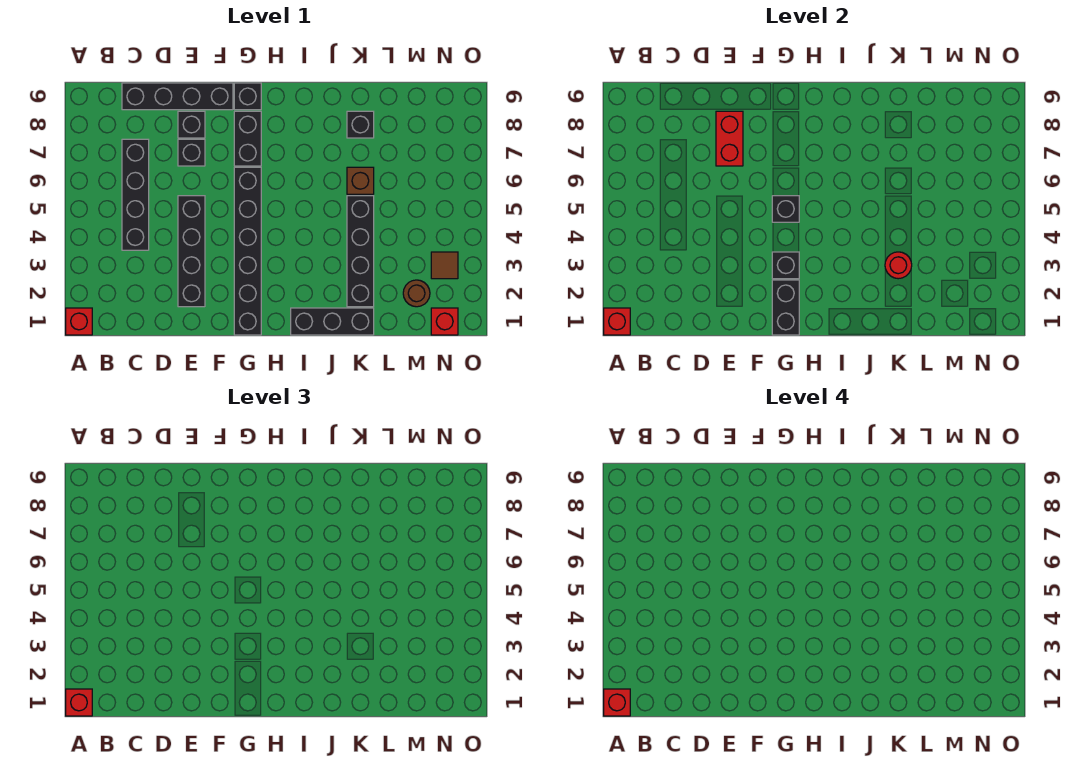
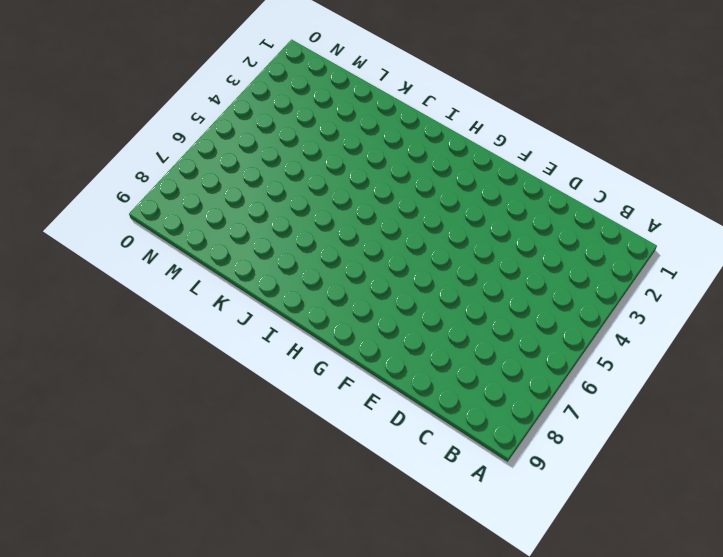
none -> red 1x1 brick [66,308,92,335]
none -> black 1x4 brick [122,139,149,250]
none -> black 1x4 brick [122,83,233,110]

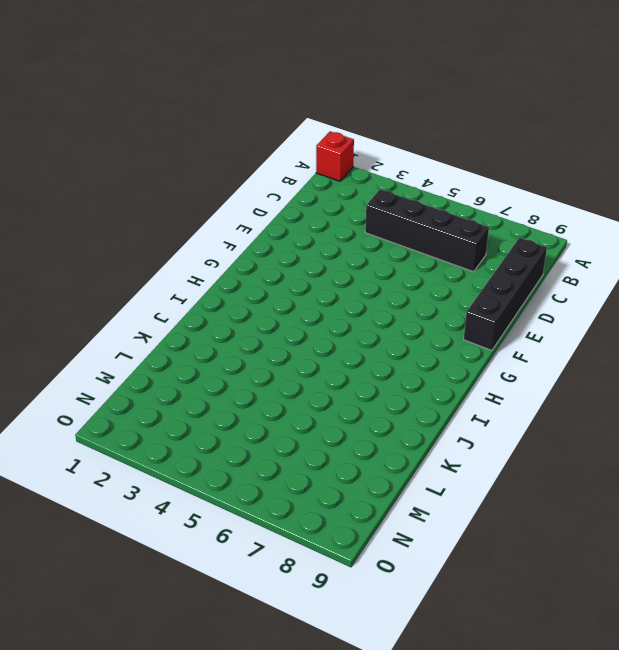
none -> black 1x4 brick [178,196,205,307]
none -> black 1x1 brick [178,139,205,166]
none -> black 1x1 brick [178,111,205,138]

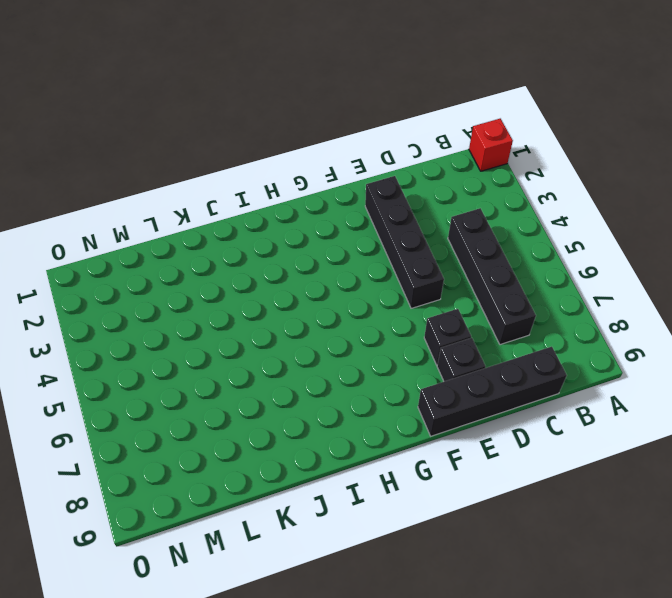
none -> black 1x6 brick [234,167,261,335]
none -> black 1x2 brick [234,111,261,166]
none -> black 1x1 brick [234,83,261,110]

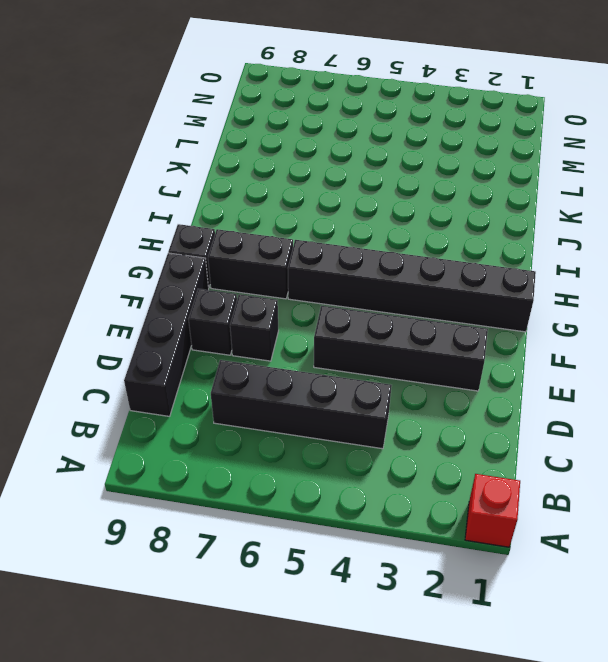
none -> black 1x3 brick [291,308,374,335]
none -> black 1x4 brick [347,196,374,307]
none -> brown 1x1 brick [347,167,374,194]

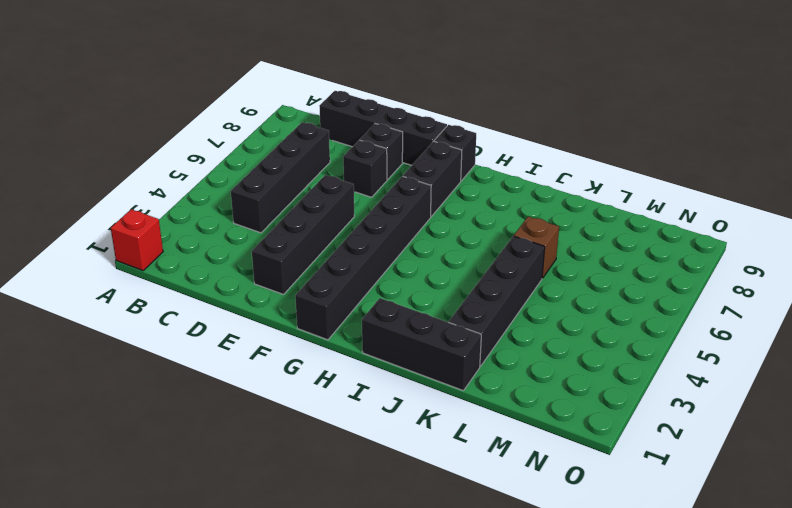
none -> black 1x1 brick [347,111,374,138]
none -> brown 1x1 round brick [403,280,430,307]
none -> red 1x1 brick [431,308,458,335]

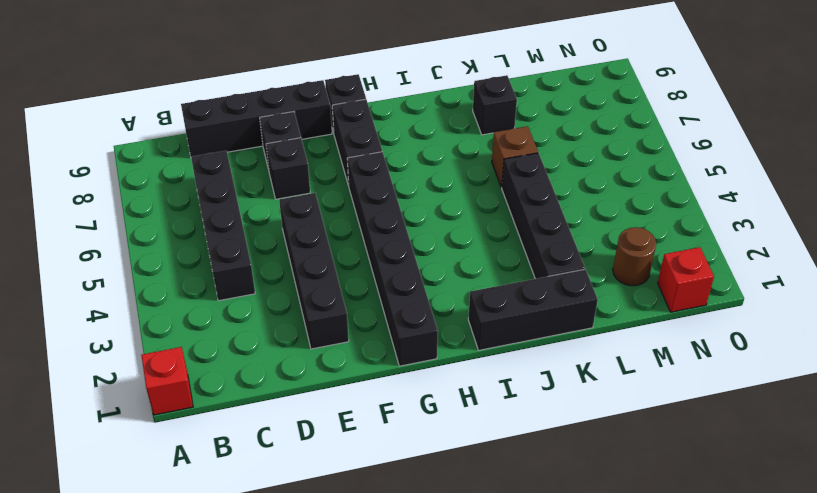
none -> brown 1x1 tile [431,252,458,279]
none -> red 1x1 brick [604,308,630,335]
none -> red 1x2 brick [716,111,743,166]

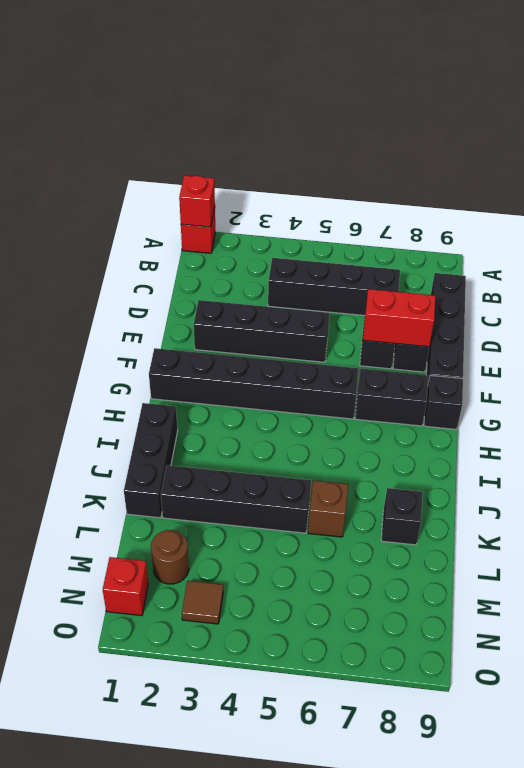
none -> black 1x2 brick [772,280,799,335]
none -> black 1x1 brick [772,252,799,279]
none -> black 1x1 brick [772,196,799,222]

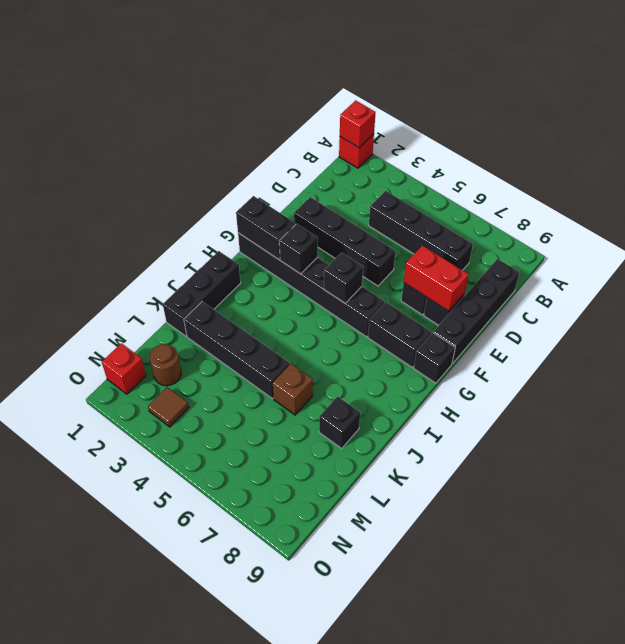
none -> red 1x1 round brick [885,252,912,279]
none -> red 1x1 brick [66,689,92,716]
none -> red 1x1 brick [604,689,630,716]

